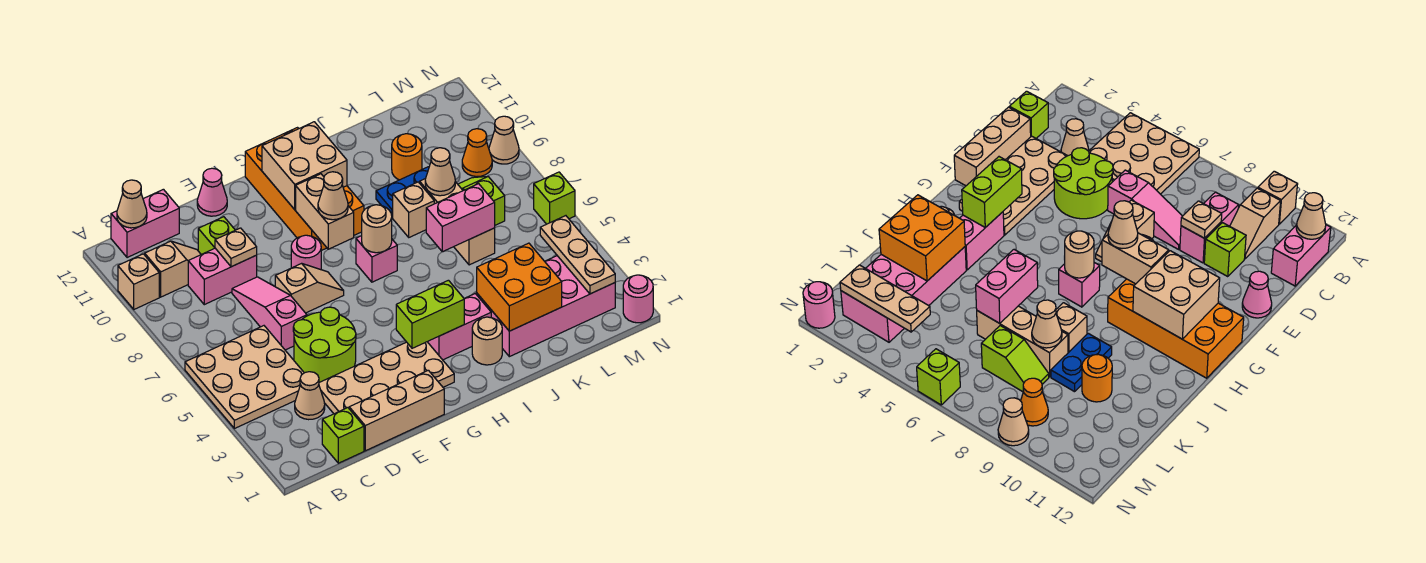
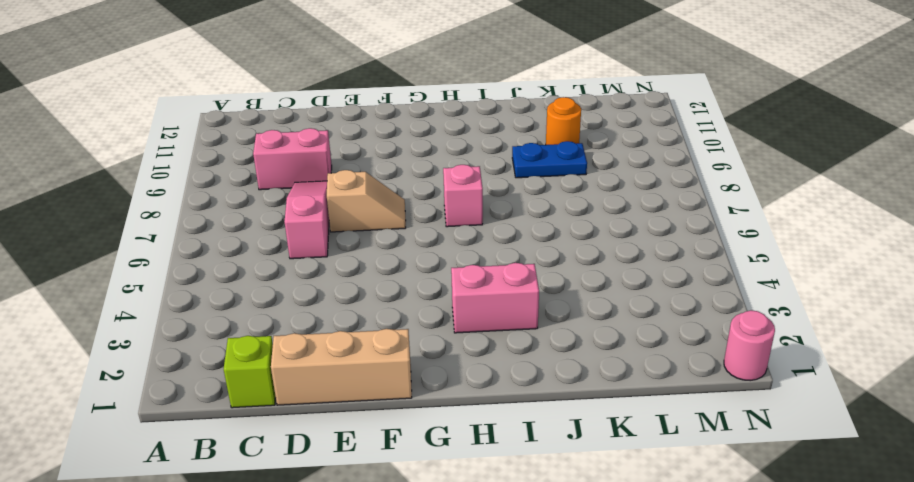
none -> tan 3x3 plate [185,326,304,429]
none -> tan 1x1 brick [118,254,159,309]
none -> tan 1x2 slope [145,241,201,297]
none -> pink 1x2 brick [111,189,179,258]

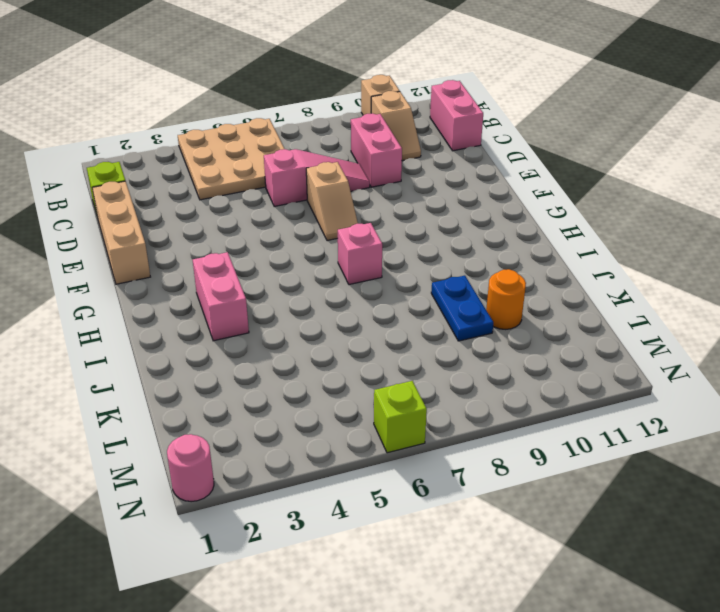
none -> tan 1x1 cone [295,372,325,420]
none -> tan 2x4 plate [319,342,454,414]
none -> lime 2x2 round brick [293,307,356,382]
none -> lime 1x1 brick [198,217,235,254]

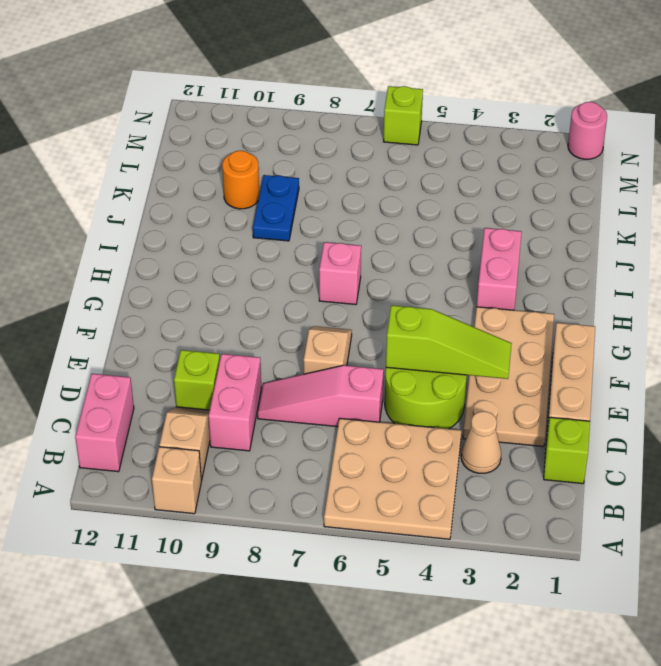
lime 1x3 slope [386,305,512,379] -> none
none -> pink 1x1 cone [197,168,227,216]
none -> pink 1x1 round brick [291,235,321,270]
none -> orange 2x4 brick [245,128,364,251]
none -> tan 1x1 round brick [472,317,502,365]

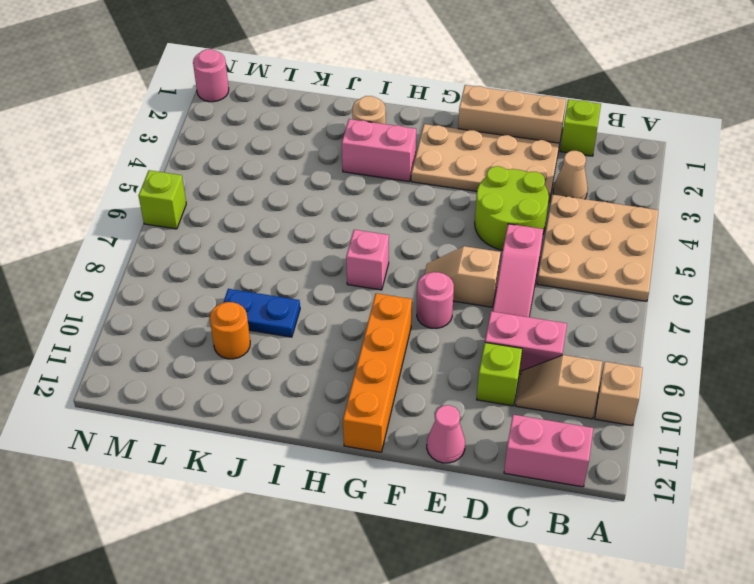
orange 1x4 brick [343,293,412,452] -> orange 2x4 brick [245,128,364,251]
none -> pink 2x4 brick [477,256,615,357]
none -> tan 1x1 brick [393,182,434,237]
none -> tan 1x3 brick [420,179,495,265]
none -> lime 1x2 slope [458,176,505,225]

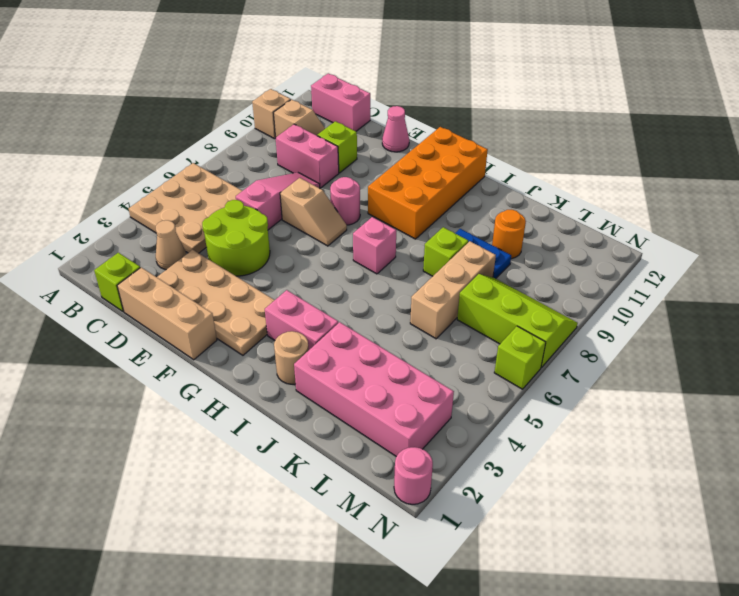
lime 1x1 brick [423,227,468,276] -> tan 1x1 brick [393,182,434,237]
lime 2x3 slope [457,274,578,368] -> lime 1x2 slope [458,176,505,225]
none -> orange 1x1 cone [462,129,492,177]
none -> tan 1x1 cone [489,116,519,164]
none -> tan 1x1 cone [117,180,147,228]
none -> tan 1x1 plate [215,228,257,267]

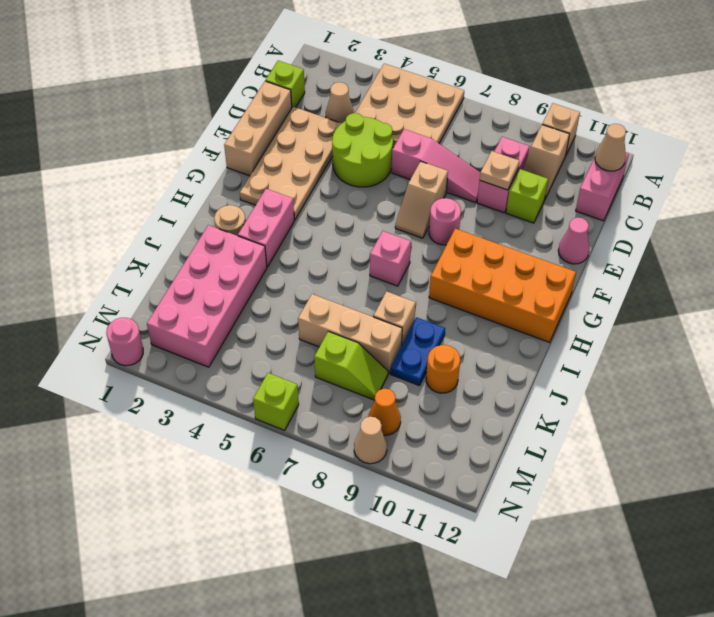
none -> lime 1x2 brick [396,280,464,348]
none -> tan 1x2 brick [296,174,354,249]
none -> tan 2x2 brick [262,122,347,209]
none -> tan 1x1 round brick [362,205,392,253]

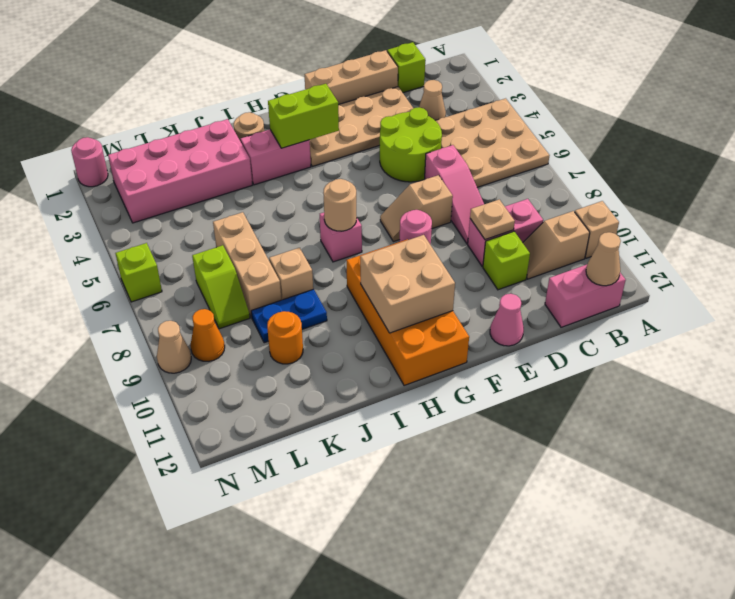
none -> tan 1x2 brick [296,174,354,249]
none -> orange 2x2 brick [477,243,562,331]
none -> pink 1x2 brick [426,184,495,252]
none -> tan 1x1 cone [425,148,455,196]

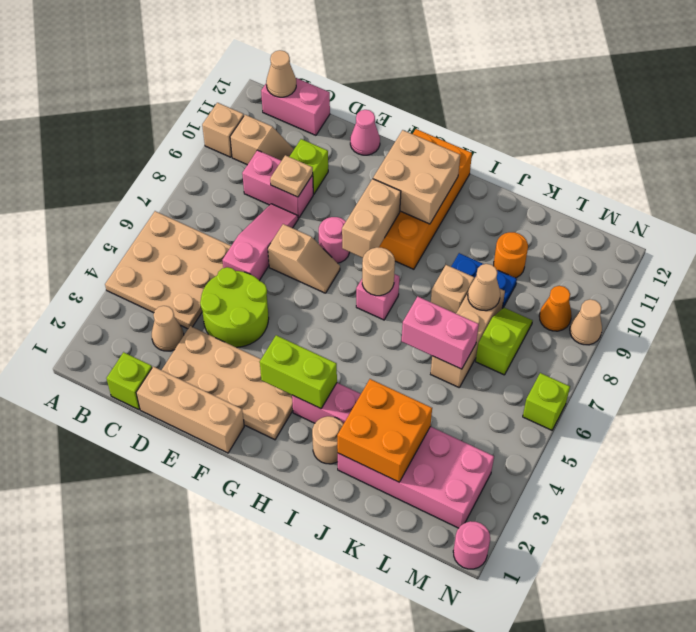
none -> tan 1x3 plate [540,216,615,294]
none -> tan 1x1 cone [318,172,348,220]

